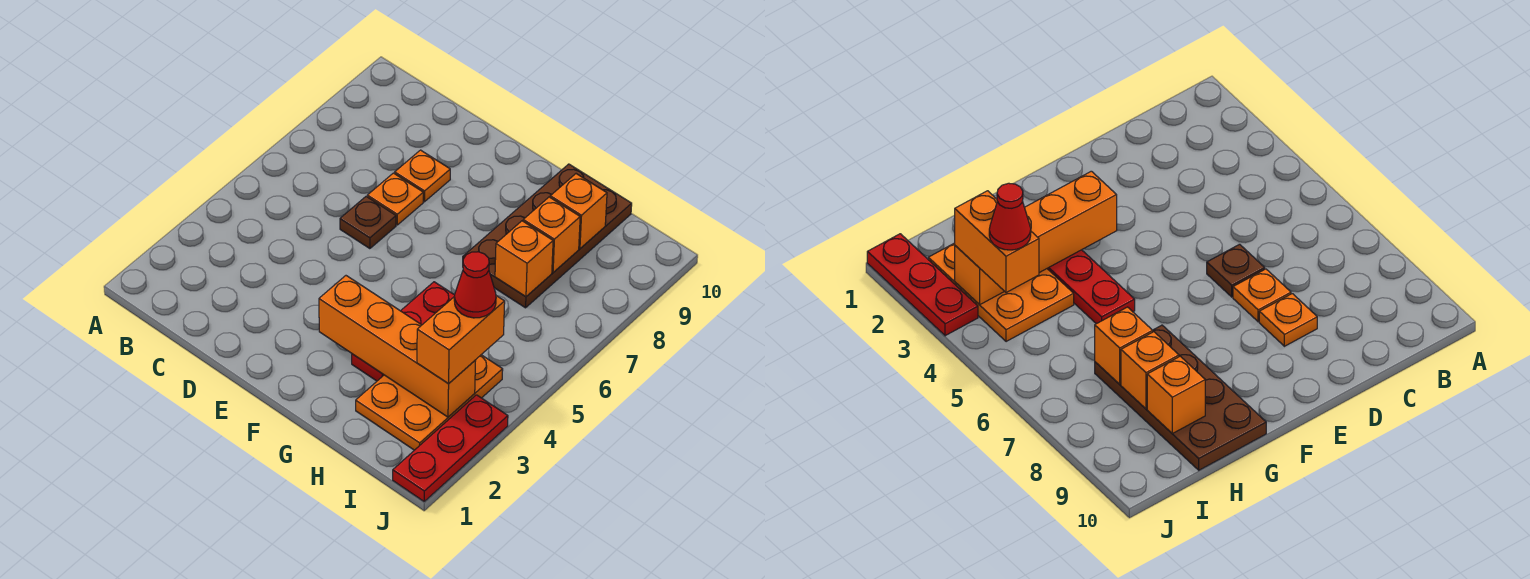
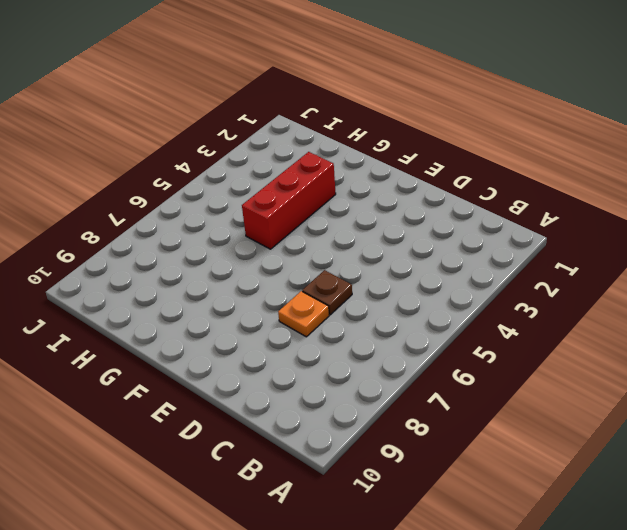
red 1x3 brick [242,152,336,249] -> red 1x3 plate [352,282,455,381]
none -> orange 1x1 plate [395,150,450,202]
none -> brown 2x4 plate [463,164,632,308]
none -> orange 2x3 plate [356,355,503,450]

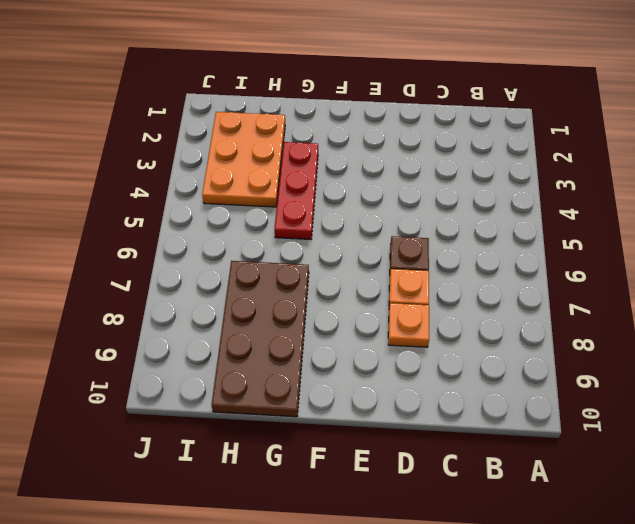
none -> red 1x3 plate [393,395,508,501]
none -> orange 1x4 brick [319,276,476,417]
none -> orange 1x1 brick [495,221,553,297]

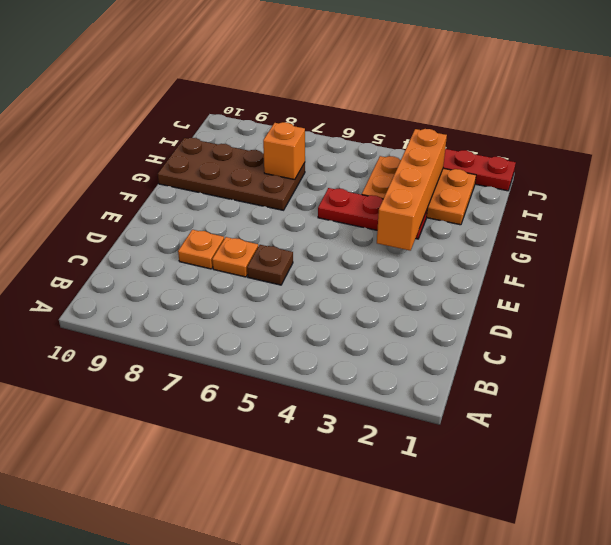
none -> orange 1x1 brick [523,197,580,272]
none -> orange 1x1 brick [550,174,607,249]
none -> orange 1x2 brick [417,296,505,384]

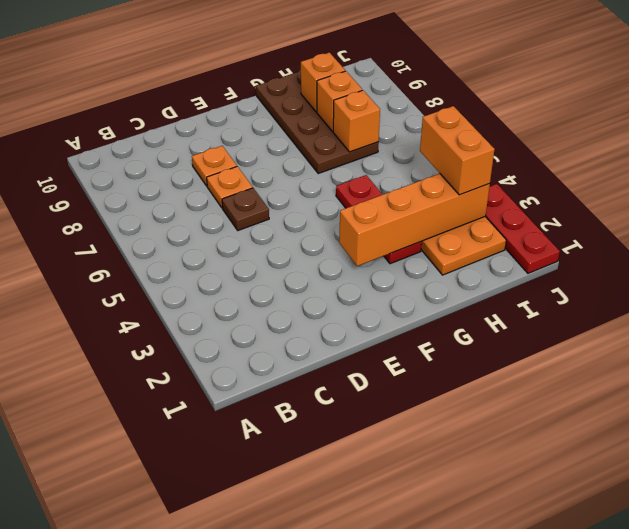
none -> red 1x1 cone [454,252,496,318]

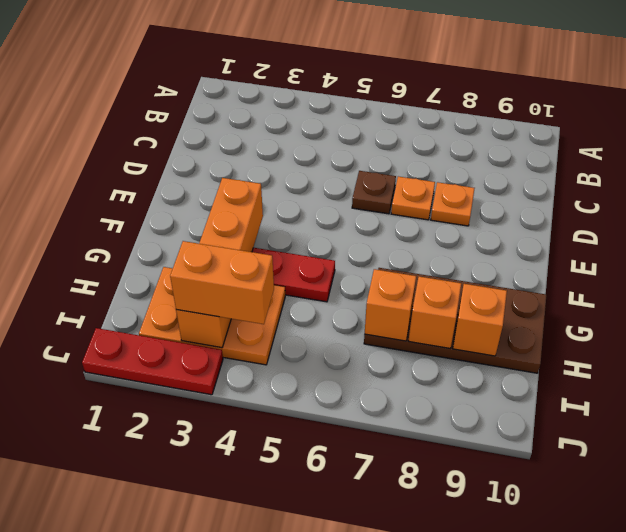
none -> red 1x1 cone [454,252,496,318]

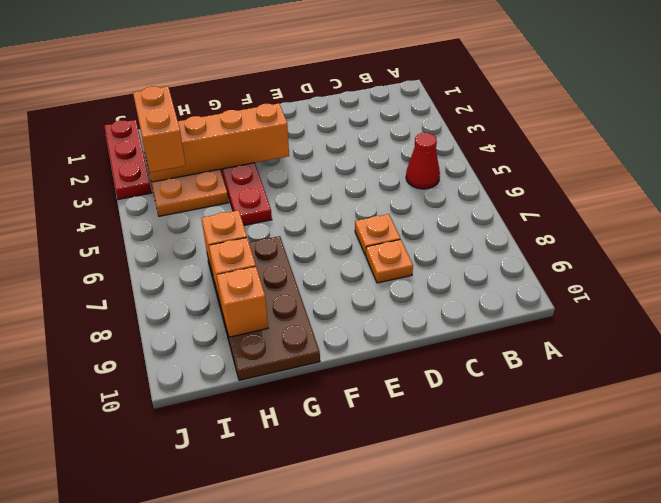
red 1x1 cone [406,133,440,189] -> red 1x1 cone moved to [454,252,496,318]
none -> brown 1x1 plate [340,196,396,249]

